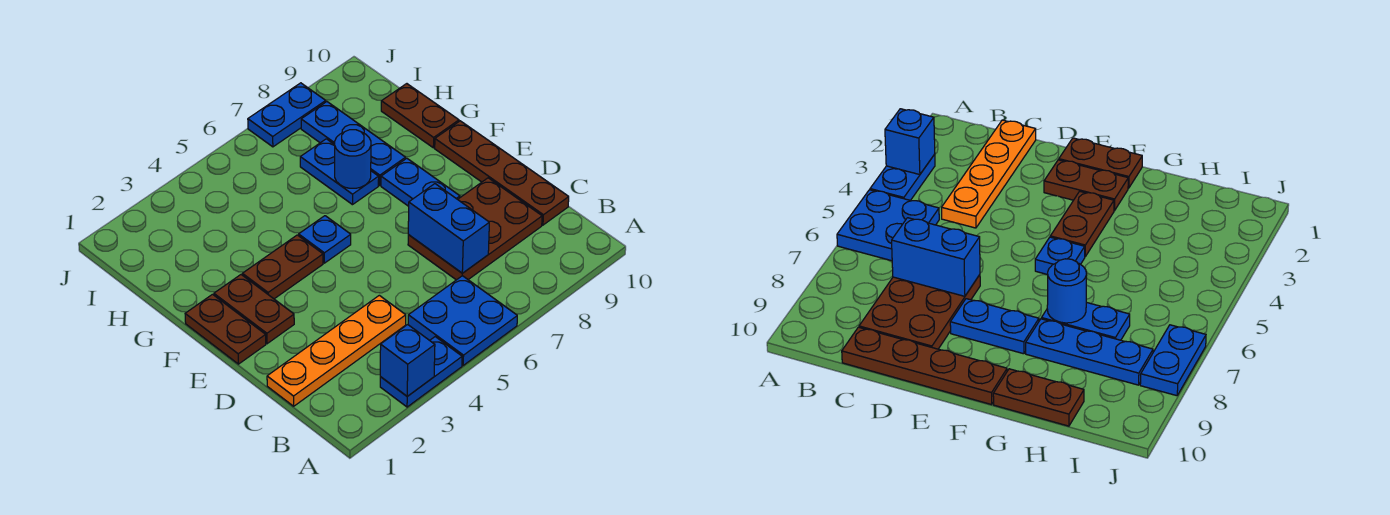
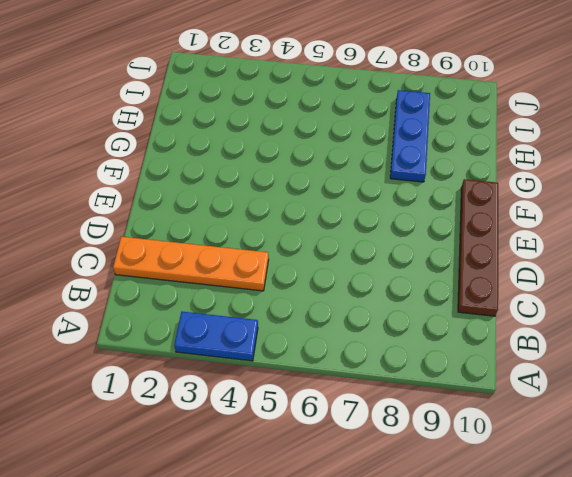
none -> blue 2x2 plate [408,276,517,365]
none -> brown 2x3 plate [408,178,542,280]
none -> brown 1x2 plate [185,294,266,364]

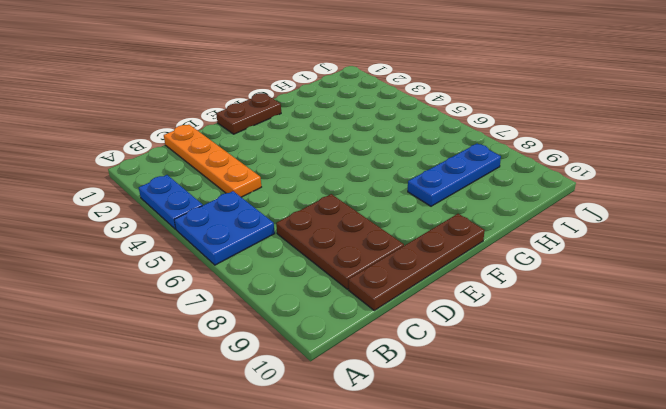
none -> brown 1x2 plate [214,275,294,344]
none -> blue 1x2 plate [381,158,460,206]
none -> brown 1x2 plate [242,235,323,299]

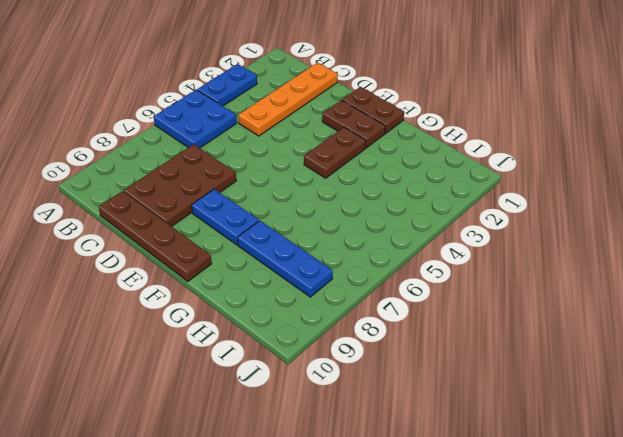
none -> blue 1x1 plate [299,216,351,263]
none -> blue 1x2 plate [300,139,379,205]
none -> brown 1x2 plate [381,84,459,148]

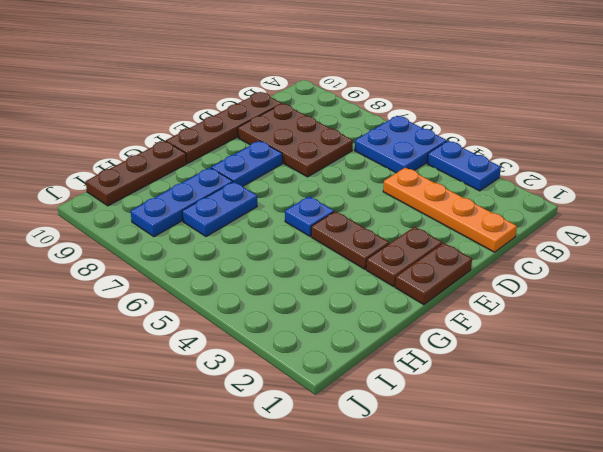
brown 1x3 plate [86,141,187,206] -> brown 1x2 plate [381,84,459,148]
none -> blue 1x2 plate [248,83,326,147]
none -> blue 1x1 brick [380,325,435,396]
none -> blue 1x2 brick [408,184,489,273]

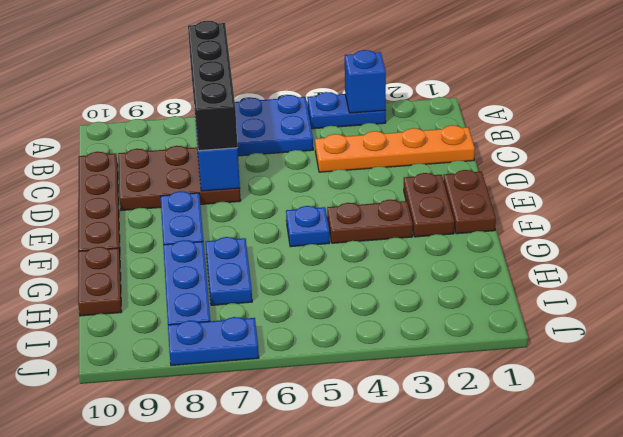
black 1x4 brick [188,21,238,151] -> none
none -> blue 1x1 round brick [335,130,371,188]

